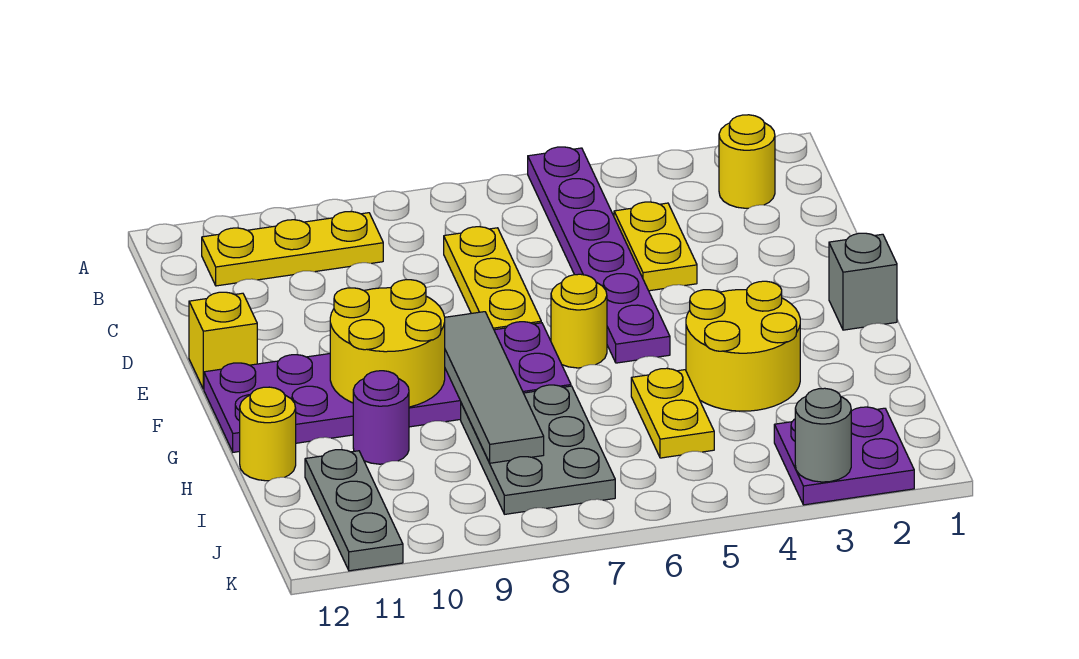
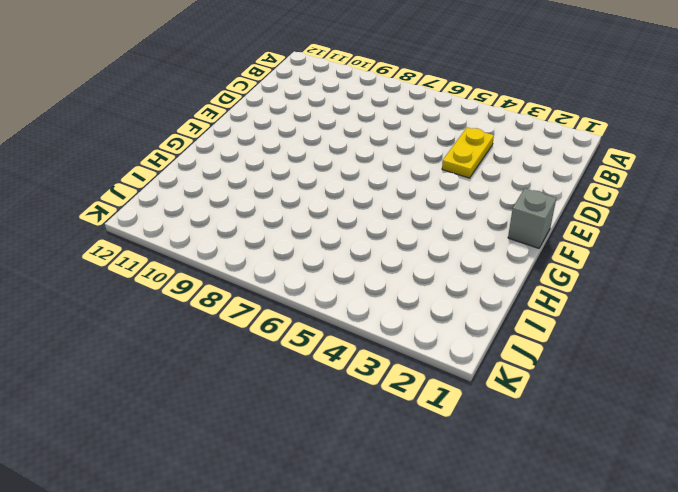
none -> purple 1x6 plate [528,147,670,363]
none -> yellow 1x1 round brick [719,115,775,208]
none -> yellow 1x3 plate [202,212,383,286]

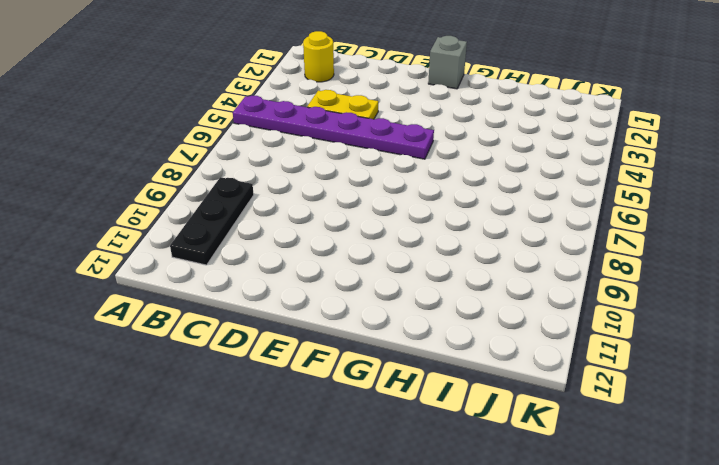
black 1x3 plate [170,177,254,265] -> yellow 1x3 plate [202,212,383,286]
none -> yellow 1x3 plate [444,227,541,330]
none -> yellow 1x1 brick [189,292,257,389]
none -> yellow 1x1 round brick [551,274,607,368]

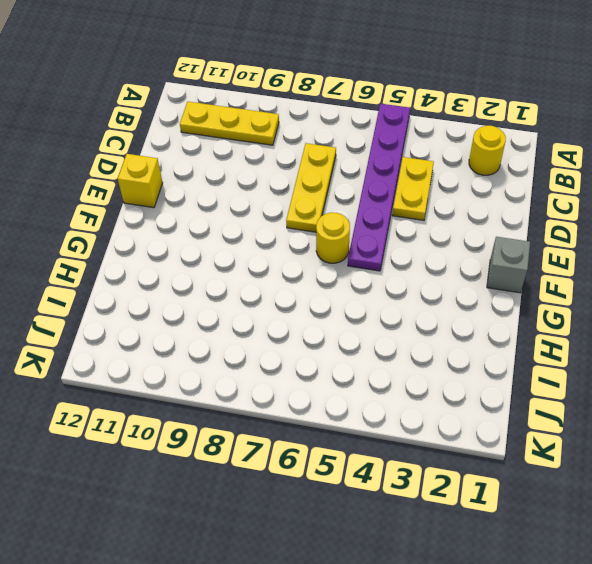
none -> purple 2x6 plate [204,322,571,452]
none -> yellow 2x2 round brick [686,281,800,411]
none -> yellow 1x2 plate [631,368,714,458]

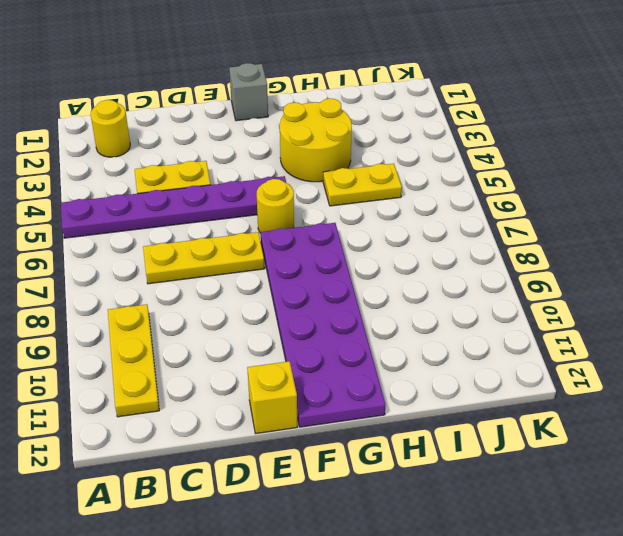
none -> grey 2x3 plate [461,385,615,514]
none -> purple 1x1 round brick [353,371,409,464]
none -> yellow 1x1 round brick [240,387,296,481]

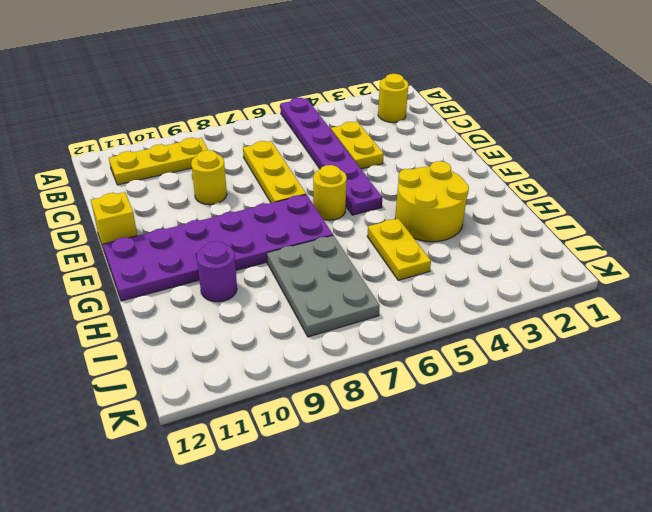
yellow 1x1 round brick [191,150,227,205] -> yellow 1x1 round brick moved to [240,387,296,481]
none -> grey 1x1 brick [829,233,897,330]
none -> grey 1x3 plate [305,450,403,571]
none -> purple 2x2 plate [774,407,914,505]

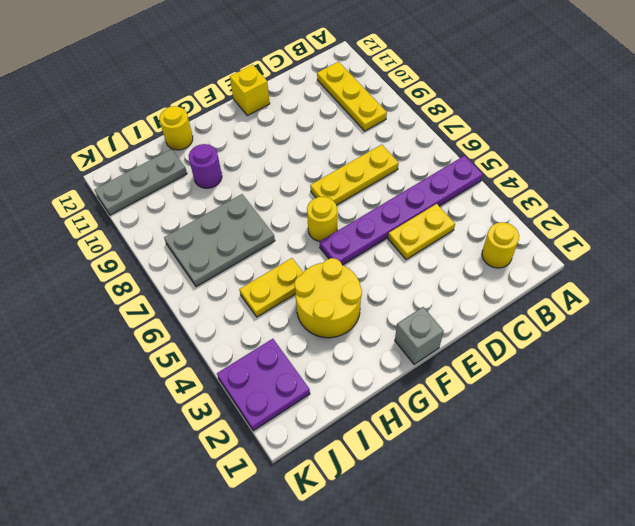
none -> purple 2x6 plate [204,322,571,452]
none -> grey 1x4 tile [445,312,544,463]
none -> yellow 2x2 round brick [330,280,445,407]

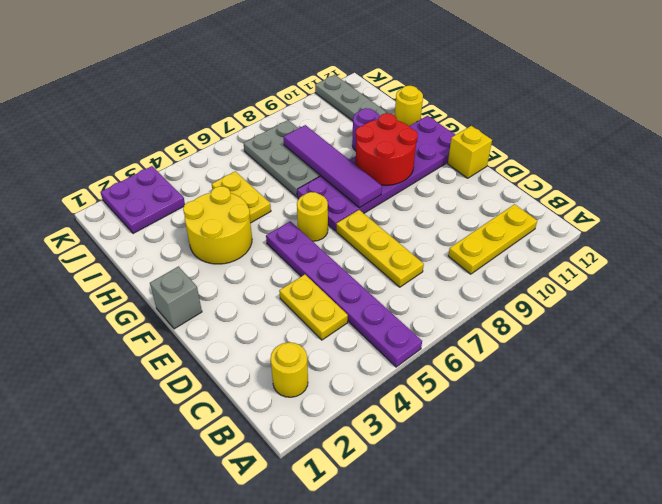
purple 1x4 tile [284,125,382,208] -> grey 1x4 tile [445,312,544,463]
red 2x2 round brick [356,113,418,185] -> yellow 2x2 round brick [330,280,445,407]
none -> grey 1x1 round brick [795,388,851,482]

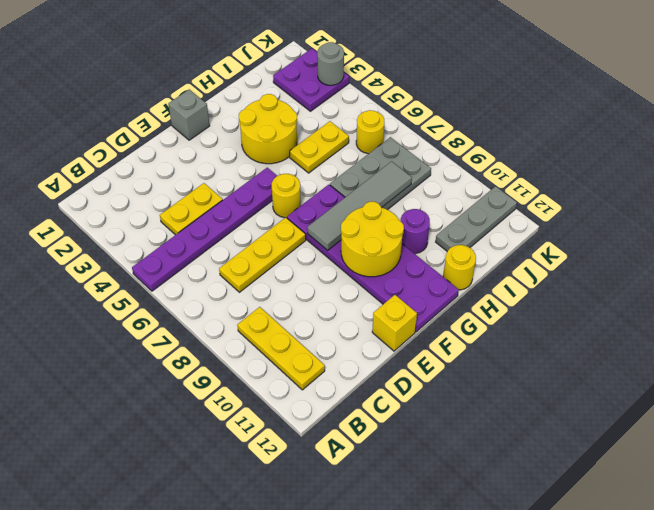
yellow 1x1 round brick [356,110,385,154] -> yellow 1x1 round brick moved to [719,115,775,208]

